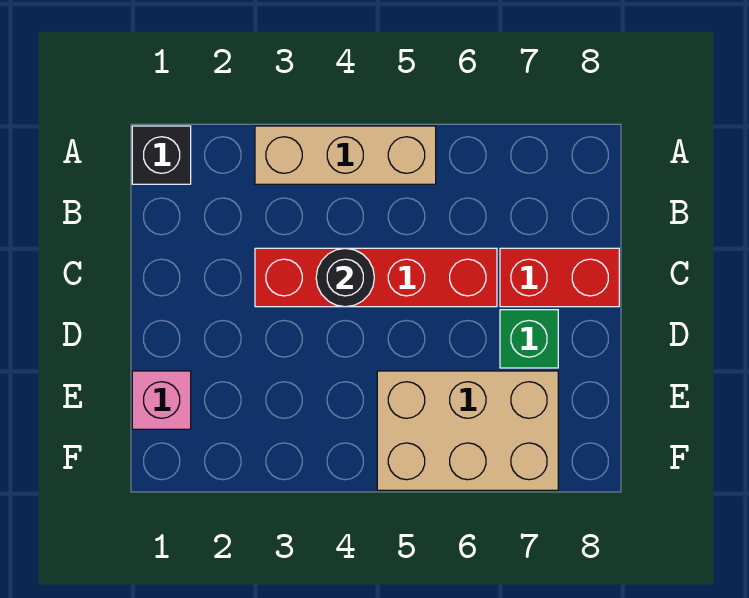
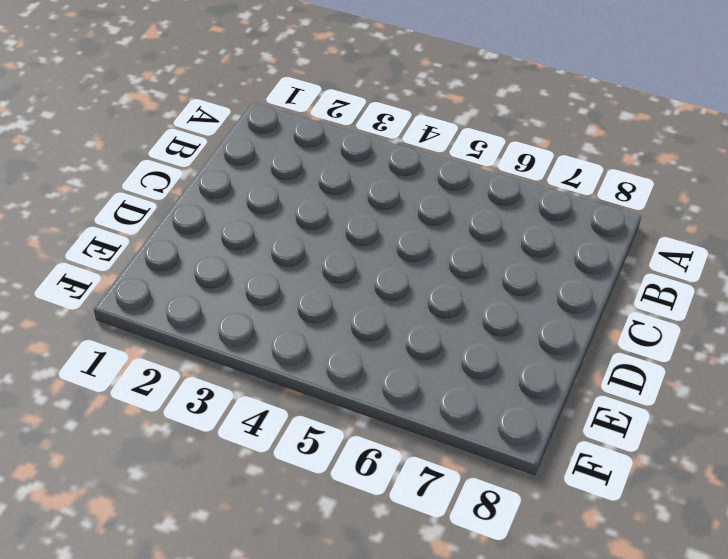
none -> black 1x1 brick [132,126,191,184]
none -> tan 1x3 brick [255,126,436,184]

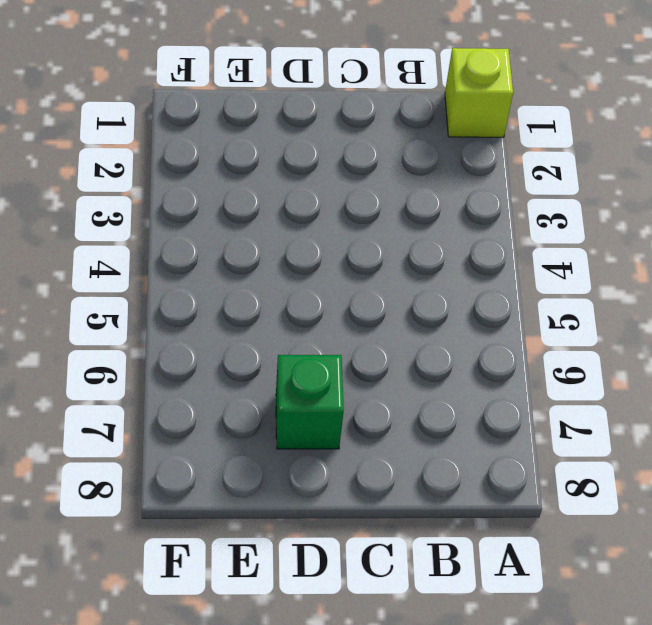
lime 1x1 brick [445,48,513,137] -> black 1x1 brick [132,126,191,184]
none -> tan 1x3 brick [255,126,436,184]
none -> red 1x4 brick [255,248,497,307]

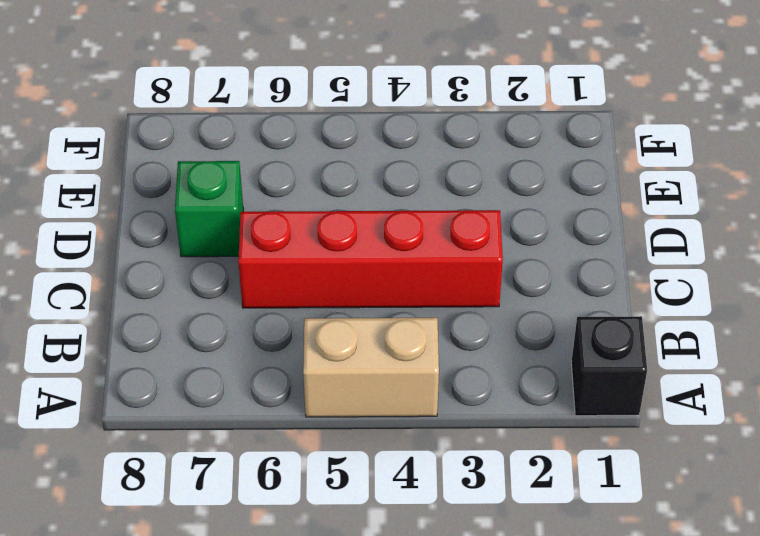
tan 1x2 brick [303,318,439,417] -> tan 1x3 brick [255,126,436,184]
none -> red 1x2 brick [500,248,619,307]
none -> pink 1x1 brick [132,371,191,429]

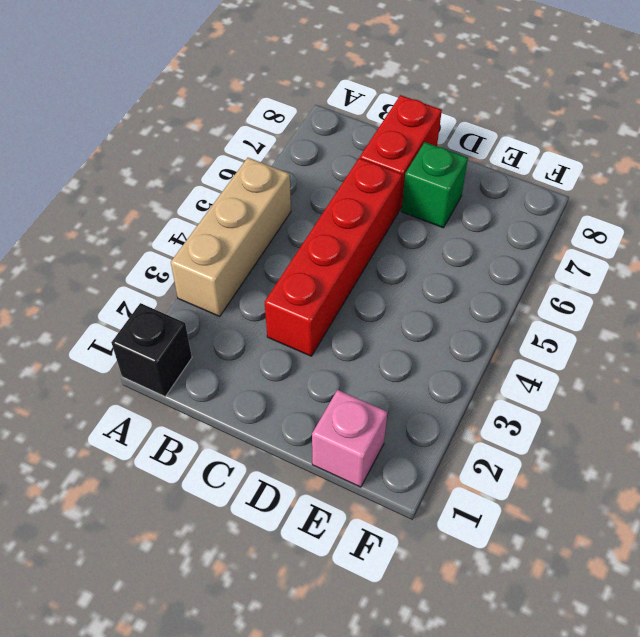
none -> tan 2x3 brick [377,371,558,490]
none -> black 1x1 round brick [316,248,374,307]

